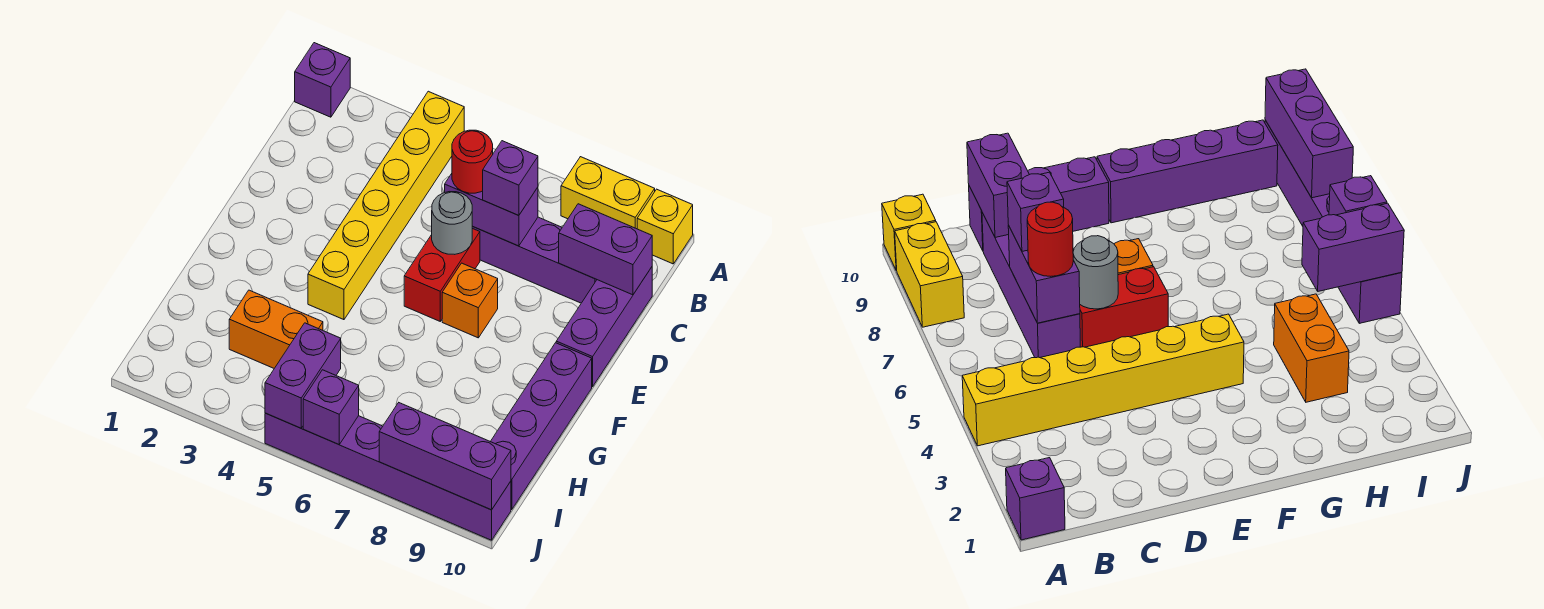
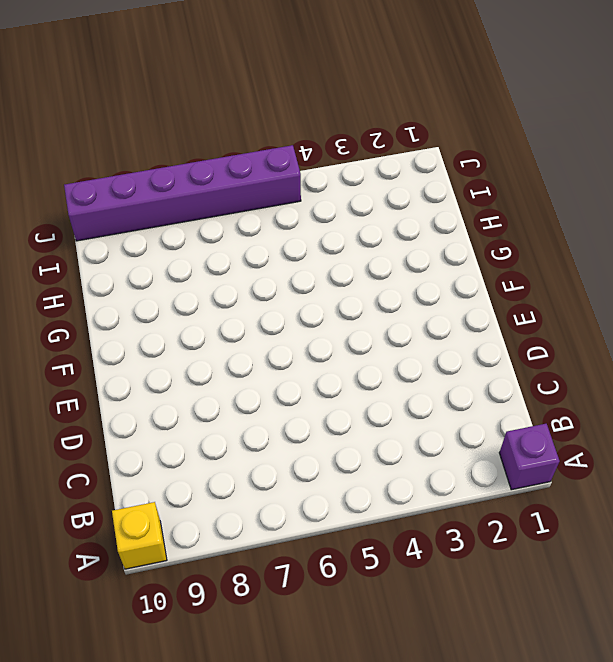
none -> yellow 1x6 brick [308,91,464,320]
none -> yellow 1x2 brick [561,157,655,229]
none -> purple 1x4 brick [472,217,597,303]

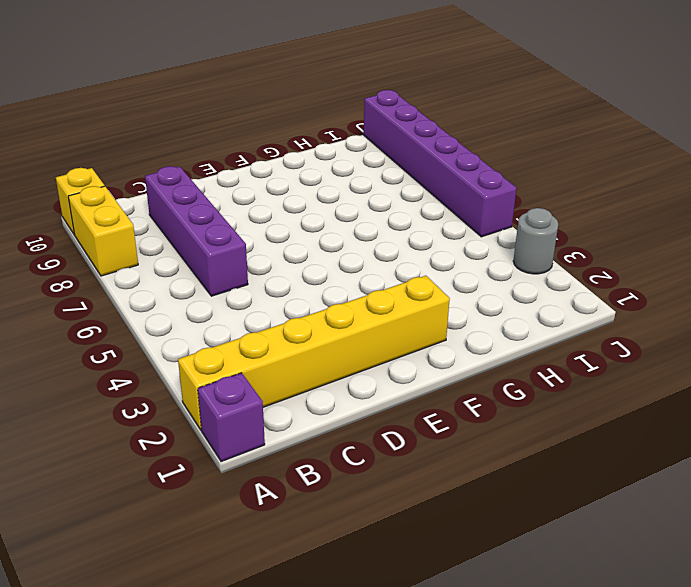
yellow 1x6 brick [178,276,450,430] -> yellow 1x6 brick moved to [308,91,464,320]
grey 1x1 round brick [513,208,558,274] -> grey 1x1 round brick moved to [432,192,473,254]
none -> purple 1x3 brick [556,267,652,387]
none -> red 1x2 brick [404,228,480,321]
none -> orange 1x1 brick [442,263,498,338]

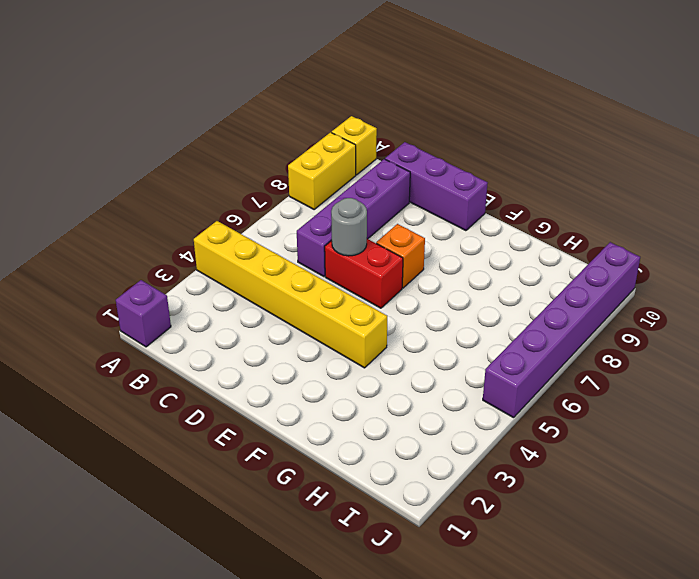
none -> purple 1x4 brick [490,343,592,510]
none -> orange 1x2 brick [229,290,323,368]
none -> purple 1x2 brick [445,174,538,246]

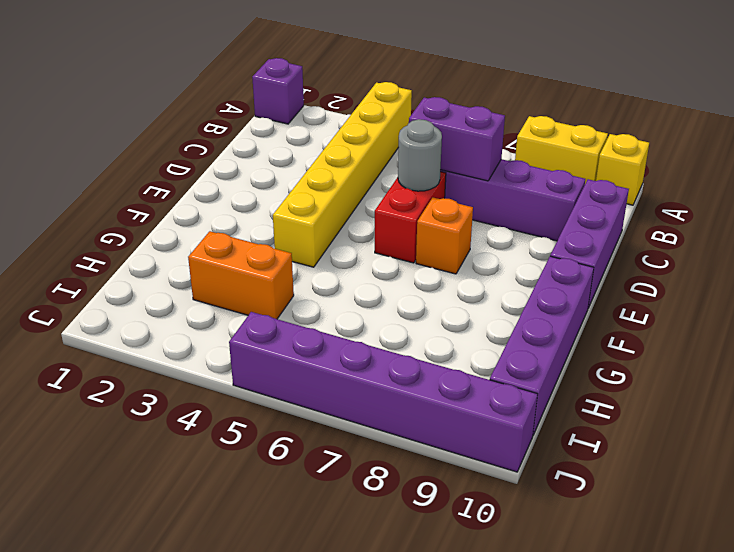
none -> purple 1x2 brick [559,204,652,295]
none -> purple 1x2 brick [265,323,341,428]
none -> purple 1x1 brick [303,370,359,444]

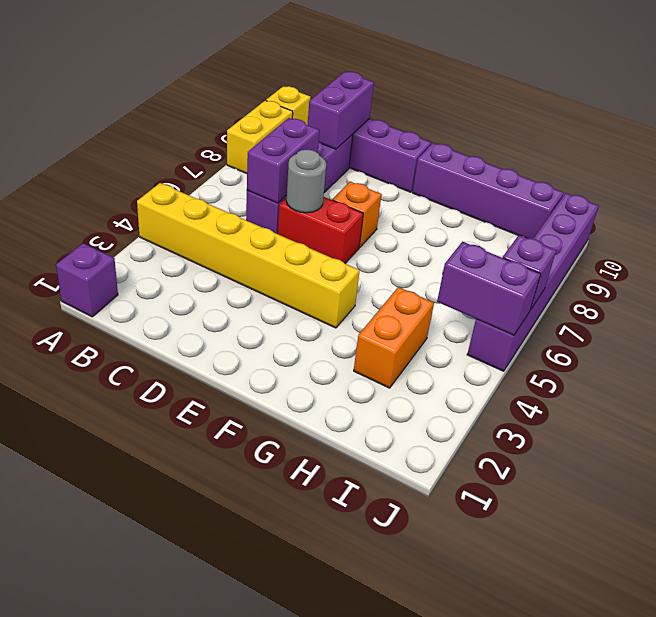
none -> purple 1x3 brick [379,403,511,510]
none -> red 1x1 round brick [452,130,493,193]
none -> purple 1x1 brick [483,141,538,216]

